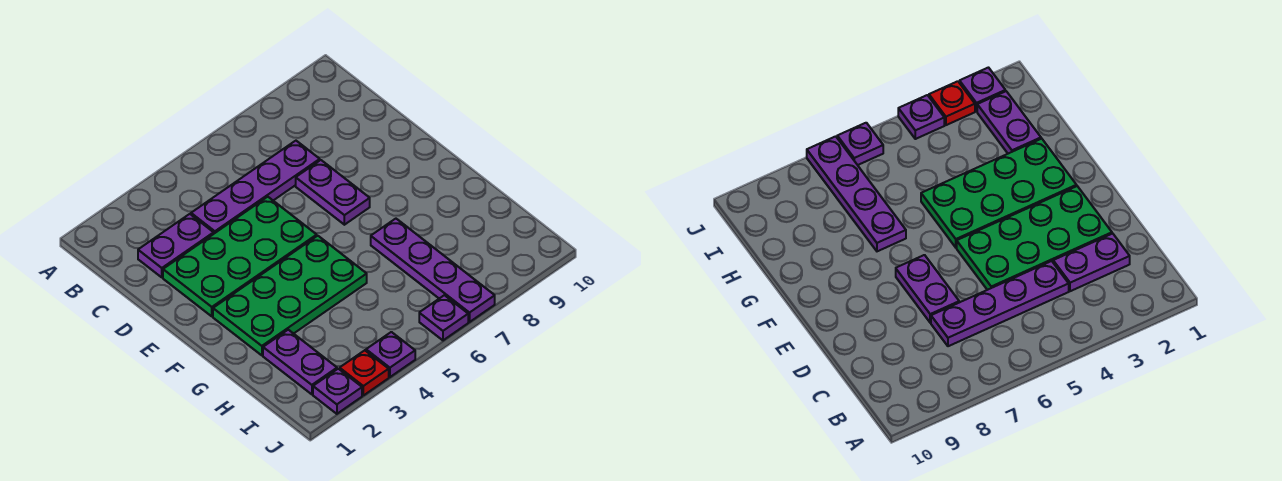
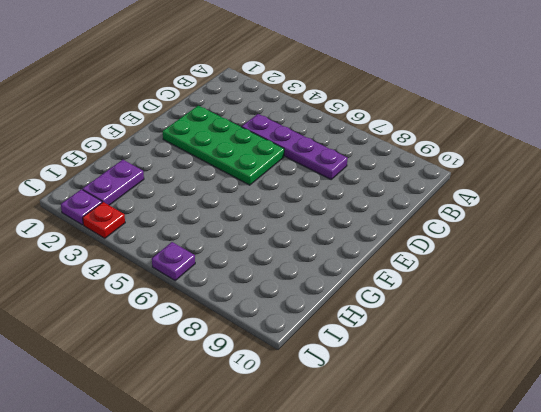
none -> purple 1x2 plate [138,214,214,277]
none -> purple 1x2 plate [296,160,370,225]

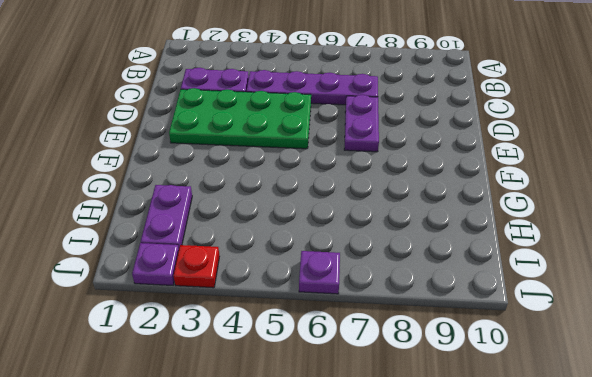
none -> green 2x4 plate [213,236,367,355]
none -> purple 1x4 plate [371,219,495,322]

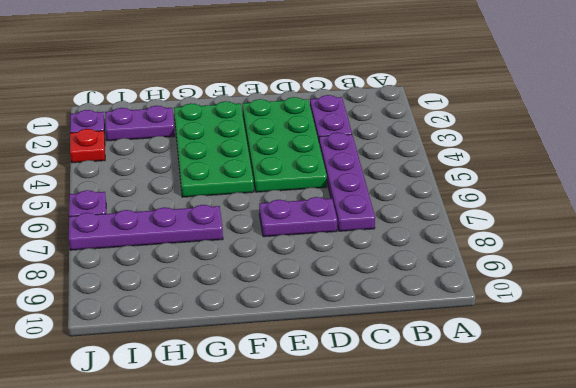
none -> purple 1x1 plate [366,332,415,377]

